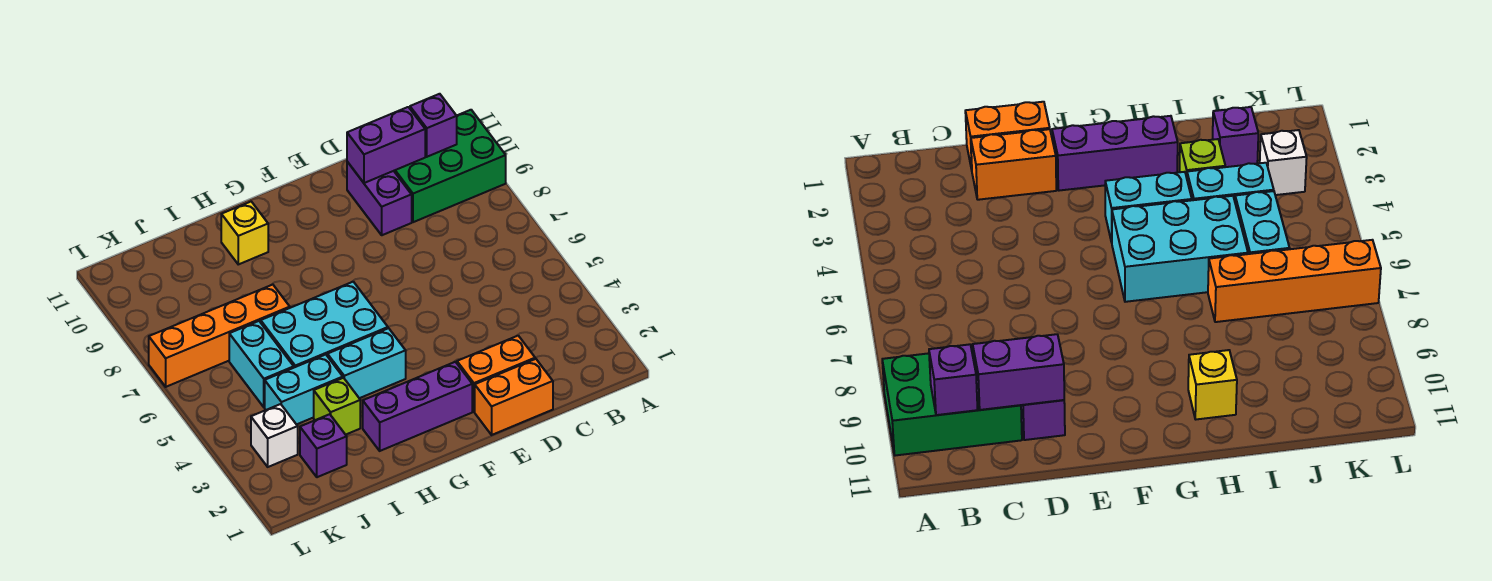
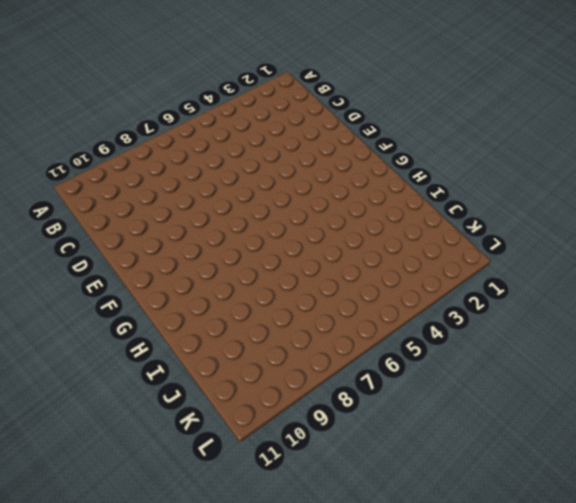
none -> green 2x3 brick [394,110,506,222]
none -> orange 1x2 brick [475,359,553,435]
none -> orange 1x2 brick [457,336,535,412]

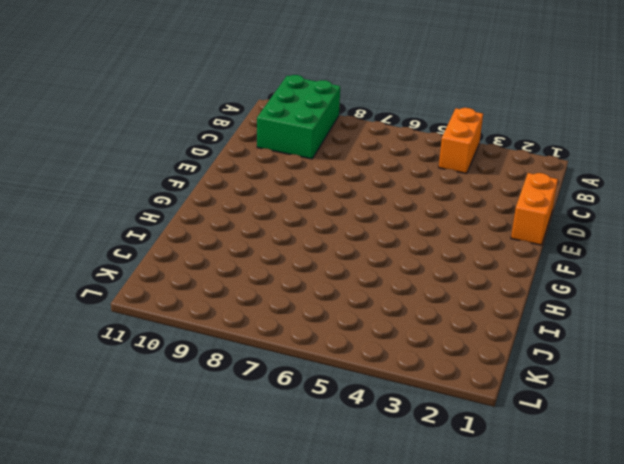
orange 1x2 brick [439,108,483,174] -> orange 1x2 brick moved to [457,336,535,412]
none -> purple 1x2 brick [347,162,412,235]
none -> purple 1x3 brick [363,362,472,451]
none -> cyan 1x2 brick [327,328,406,398]

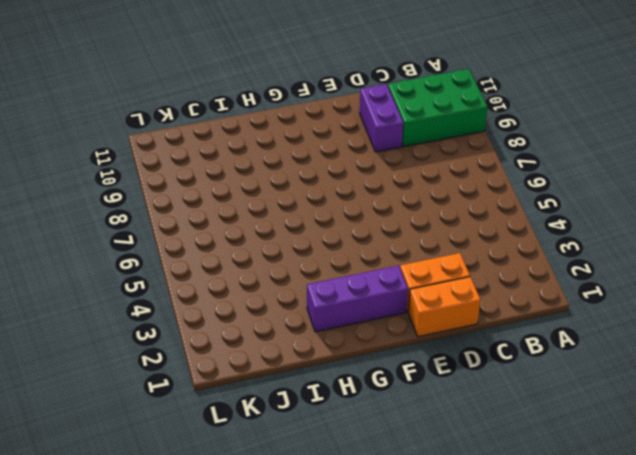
none -> cyan 1x2 brick [327,328,406,398]
none -> cyan 2x3 brick [261,282,388,367]
none -> yellow 1x1 brick [221,202,268,264]

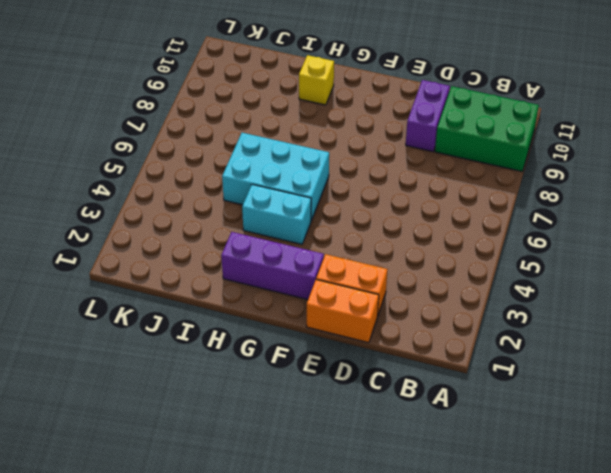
none -> lime 1x1 brick [314,378,360,435]
none -> cyan 1x2 brick [265,355,343,425]
none -> orange 1x4 brick [149,285,290,387]

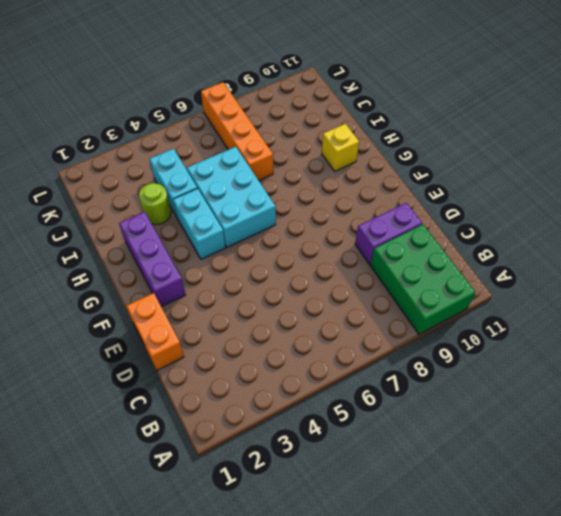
lime 1x1 round brick [139,183,171,225] -> lime 1x1 brick [314,378,360,435]
none -> orange 1x2 brick [457,336,535,412]
none -> purple 1x1 brick [300,414,347,477]
none -> cyan 1x2 brick [229,321,294,407]

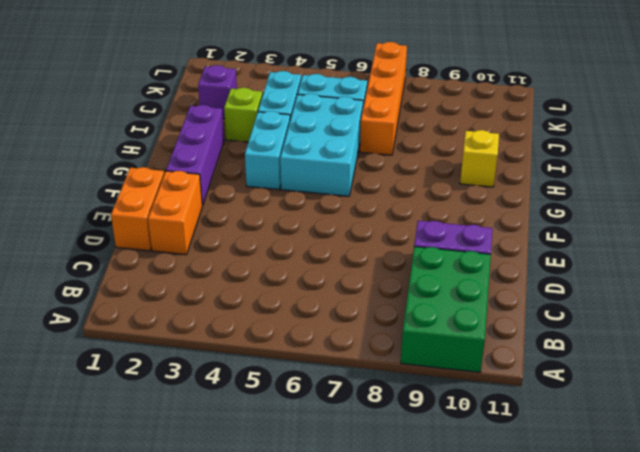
none -> white 1x1 brick [251,404,298,467]
none -> purple 1x1 brick [410,94,457,157]
none -> purple 1x2 brick [347,107,425,183]

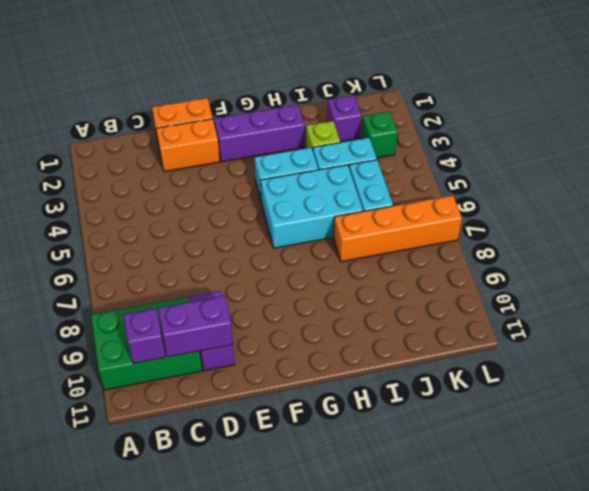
green 1x1 brick [362,112,398,158] -> white 1x1 brick [251,404,298,467]
none -> yellow 1x1 brick [221,202,268,264]

